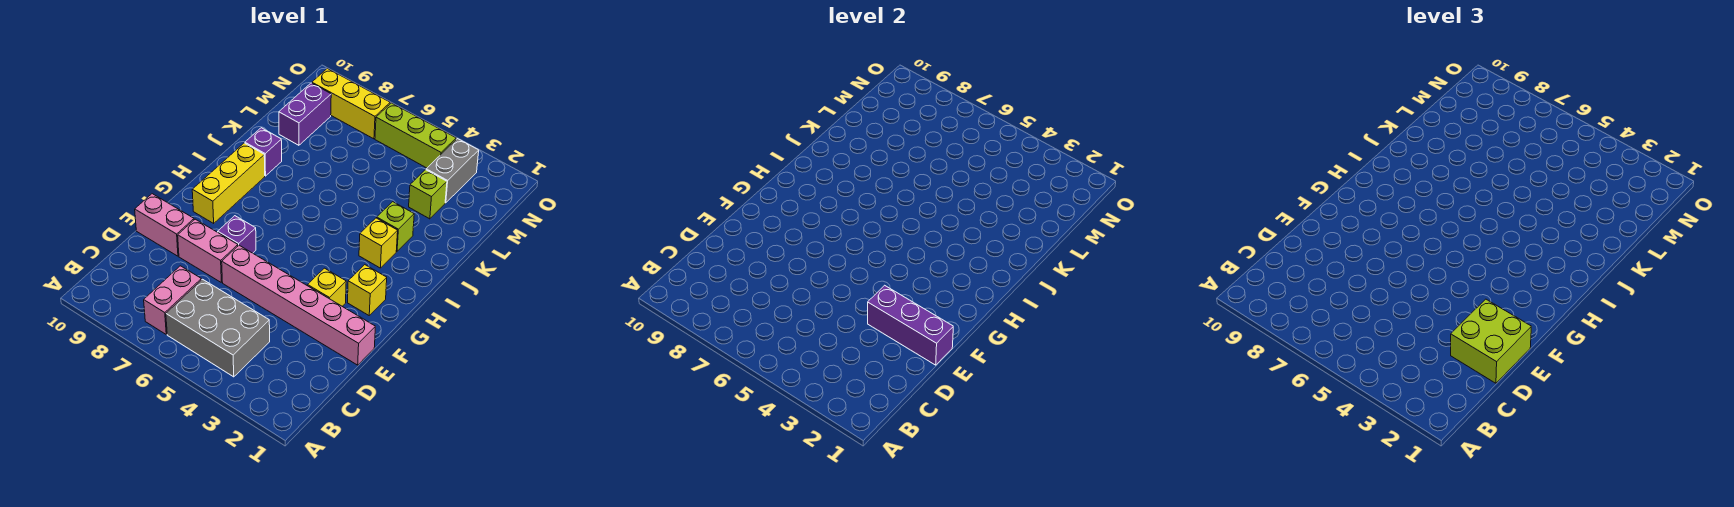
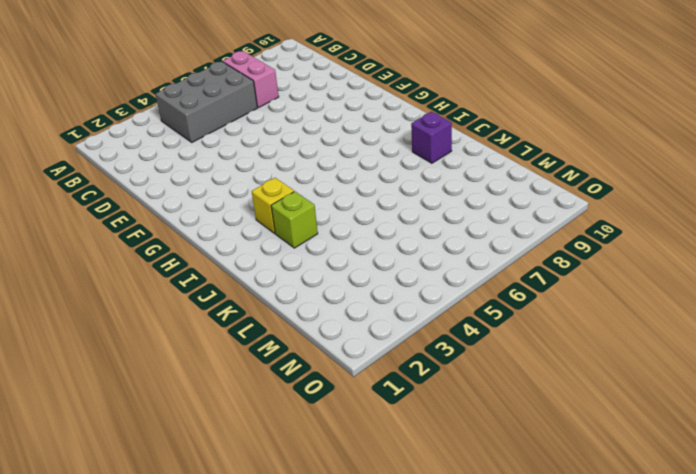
none -> pink 1x6 brick [222,245,375,365]
none -> pink 1x2 brick [178,219,238,282]
none -> pink 1x2 brick [135,194,194,256]

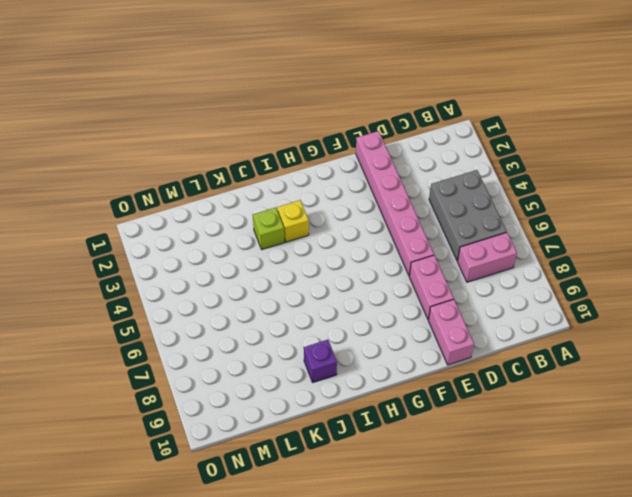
none -> yellow 1x1 brick [308,268,346,306]
none -> purple 1x1 brick [218,216,256,253]
none -> yellow 1x1 brick [347,265,387,315]

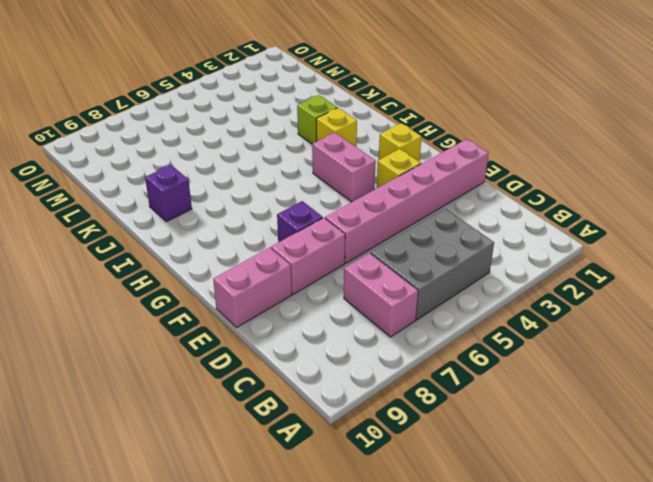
pink 1x2 brick [312,133,376,202] -> none
none -> yellow 1x3 brick [192,143,265,223]
none -> lime 1x1 brick [409,170,447,219]
none -> purple 1x2 brick [279,83,331,145]

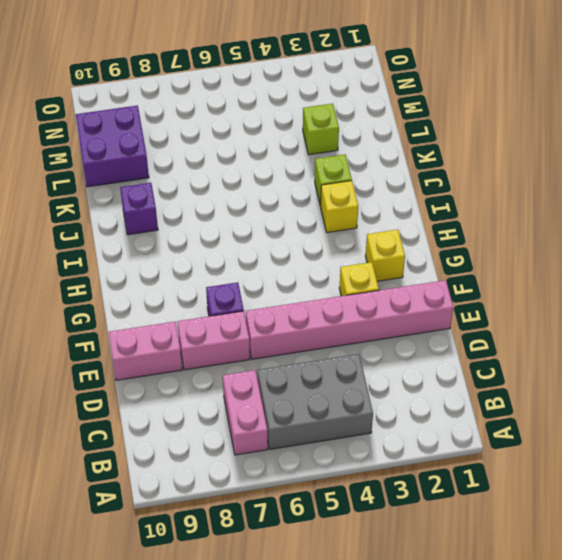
purple 2x2 brick [76,105,149,187] -> purple 1x2 brick [279,83,331,145]
none -> yellow 1x3 brick [192,143,265,223]
none -> grey 1x2 brick [426,139,479,203]
none -> lime 1x3 brick [375,103,456,168]

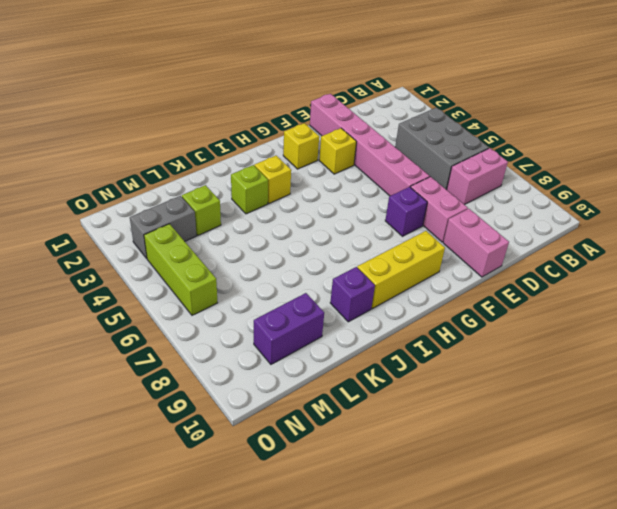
none -> yellow 1x3 brick [312,68,390,139]
none -> purple 1x3 brick [868,285,953,365]
none -> lime 2x2 brick [1451,299,1531,383]

